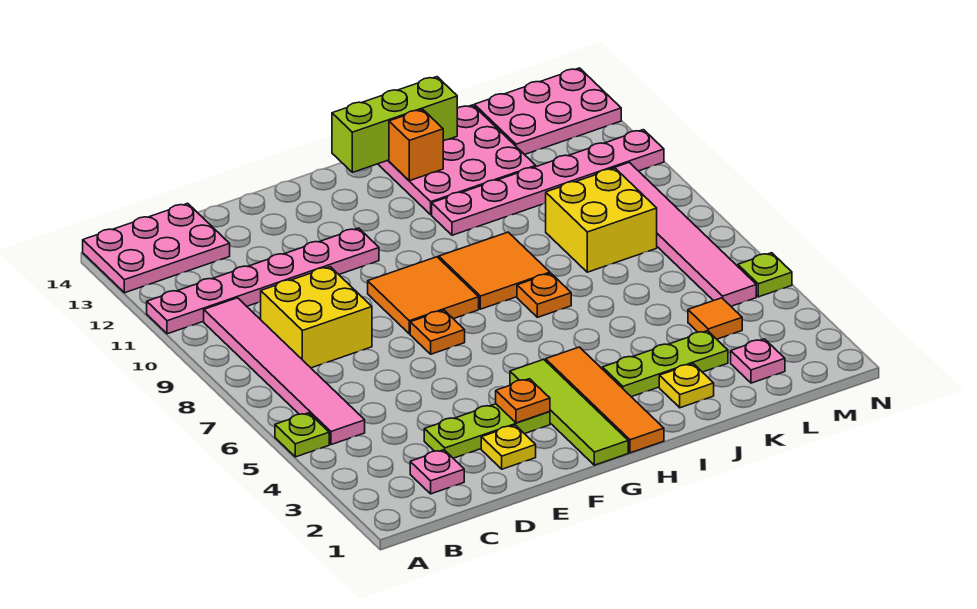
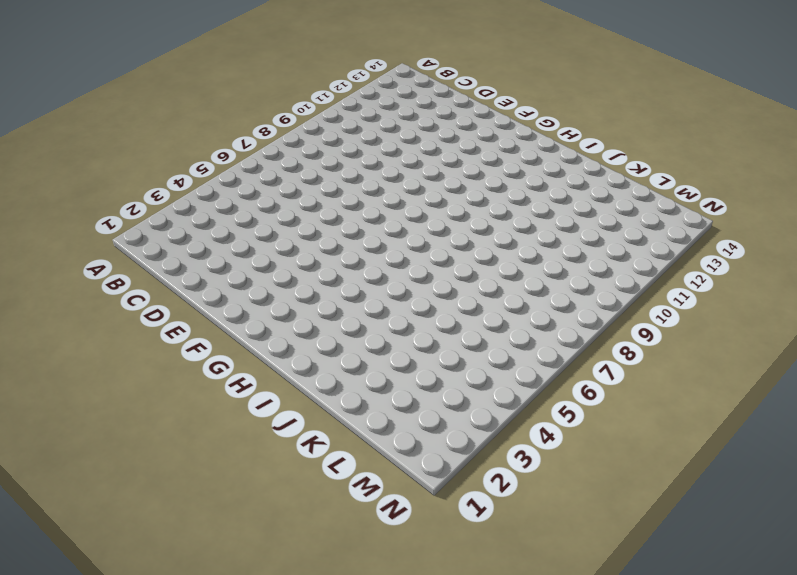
none -> lime 1x1 plate [275,413,329,457]
none -> pink 1x6 plate [147,228,379,334]
none -> pink 2x3 plate [83,203,230,293]

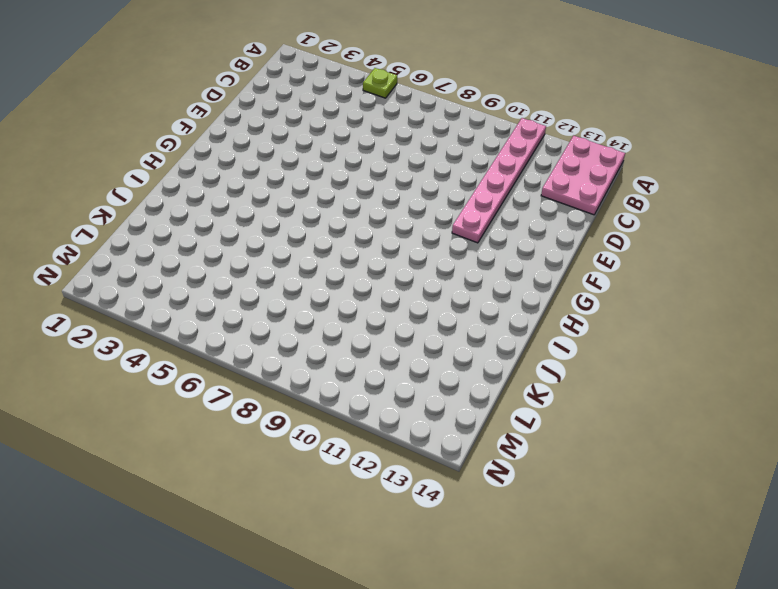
none -> pink 1x6 tile [204,298,365,445]
none -> pink 1x1 plate [410,450,464,494]
none -> yellow 2x2 brick [261,267,372,368]

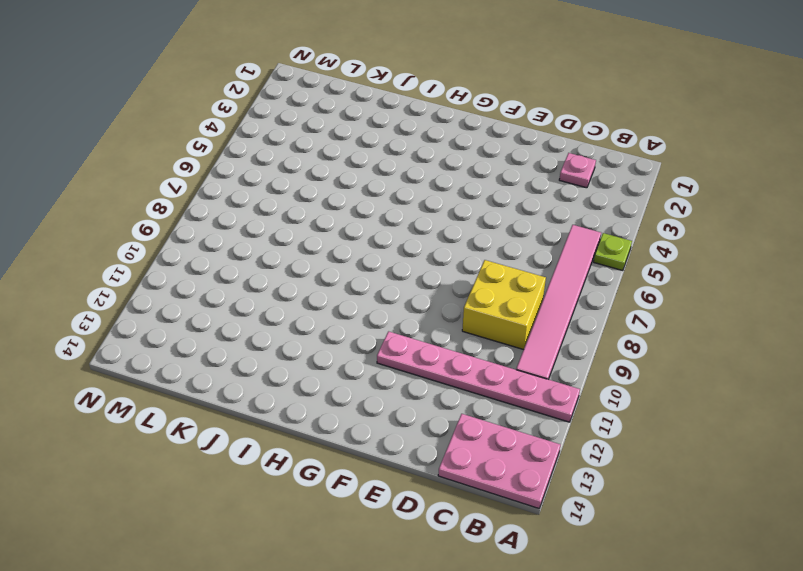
none -> lime 1x3 plate [424,404,550,458]
none -> yellow 1x1 plate [481,425,536,469]
none -> orange 1x1 plate [410,310,465,354]

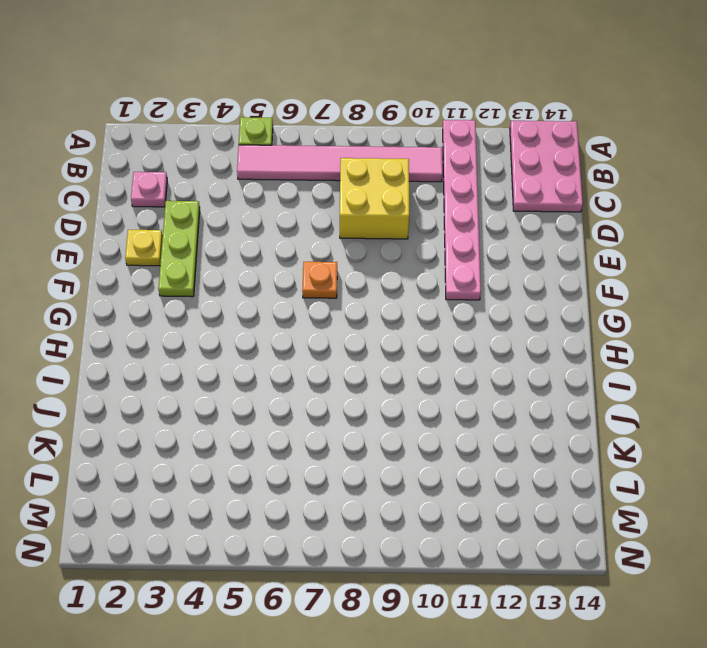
none -> orange 2x2 tile [368,257,479,334]
none -> lime 1x4 tile [510,359,628,465]
none -> orange 1x4 tile [546,347,664,453]

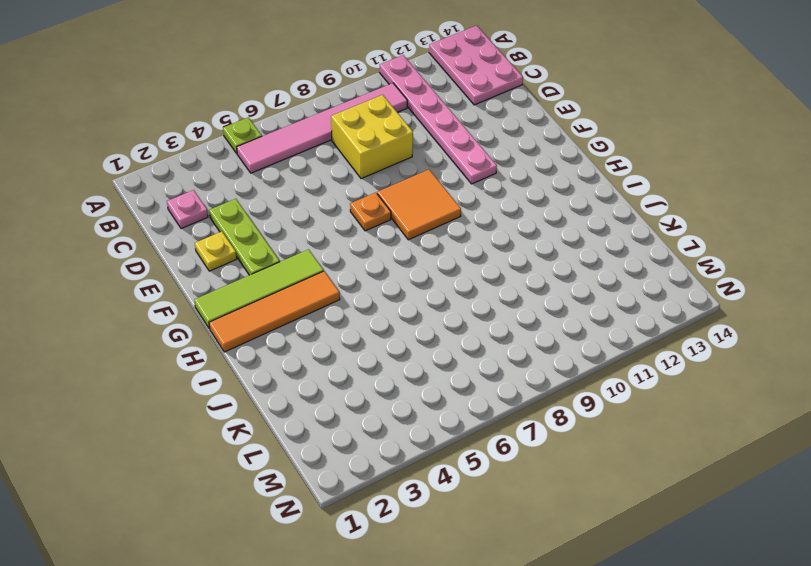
none -> orange 2x2 tile [439,232,550,309]
none -> lime 1x3 plate [603,331,728,397]
none -> orange 1x1 plate [517,273,571,317]

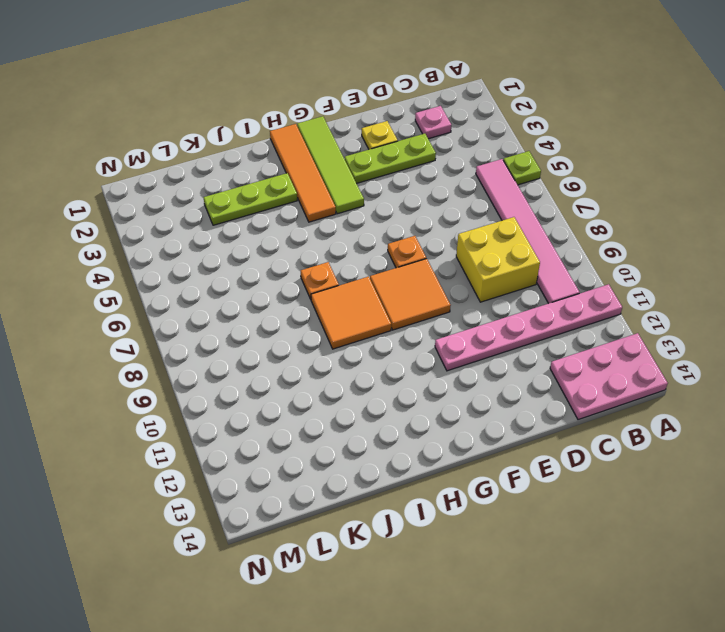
none -> pink 1x6 plate [432,130,664,235]
none -> pink 3x3 plate [378,105,536,215]
none -> yellow 1x1 plate [659,364,714,408]

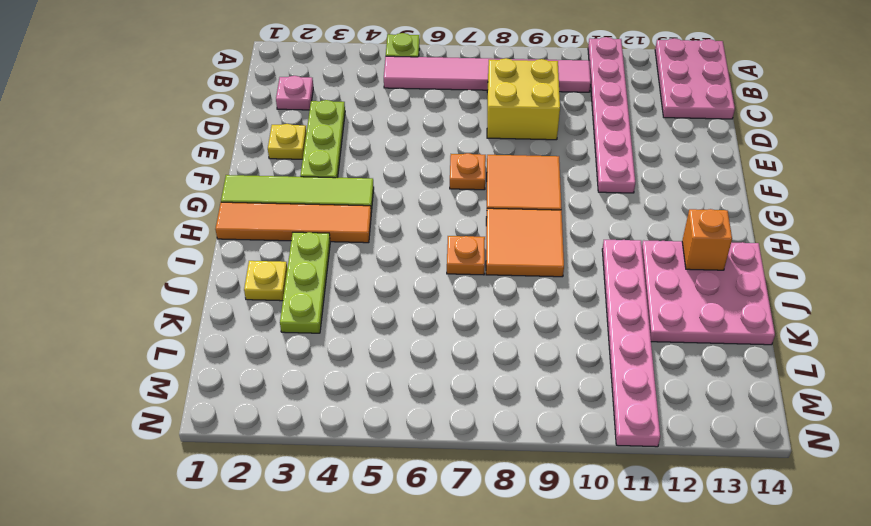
none -> yellow 2x2 brick [546,168,657,272]
none -> pink 1x1 plate [731,339,785,383]
none -> orange 1x1 tile [688,298,742,339]

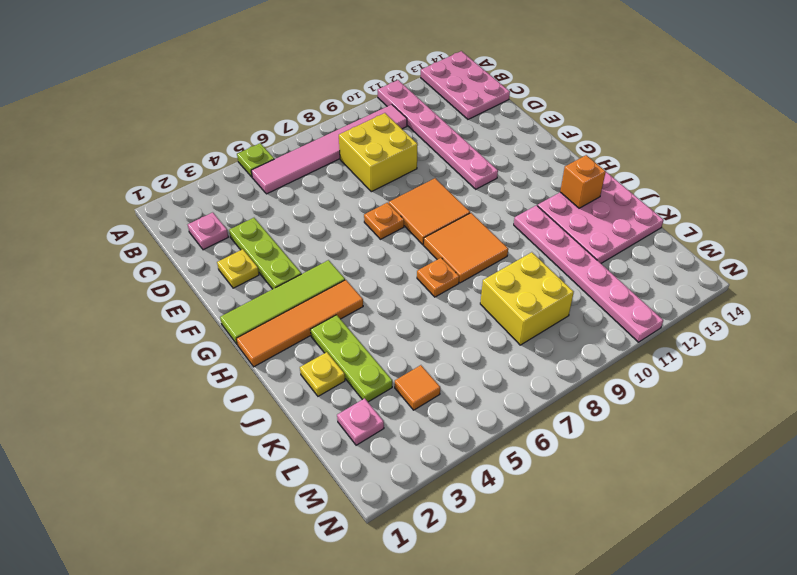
none -> pink 2x3 plate [474,68,621,155]
none -> pink 1x6 tile [595,162,756,306]
none -> lime 1x1 plate [738,253,792,297]

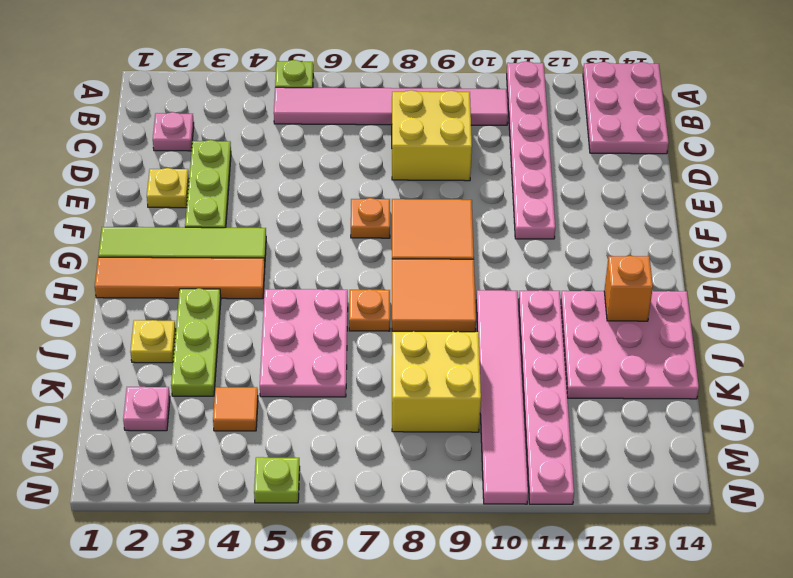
pink 2x3 plate [260,289,348,397] -> pink 2x3 plate moved to [474,68,621,155]
pink 1x6 tile [476,290,528,504] -> pink 1x6 tile turned to [595,162,756,306]
none -> orange 1x1 plate [496,379,550,423]
none -> lime 1x3 brick [332,77,457,172]

